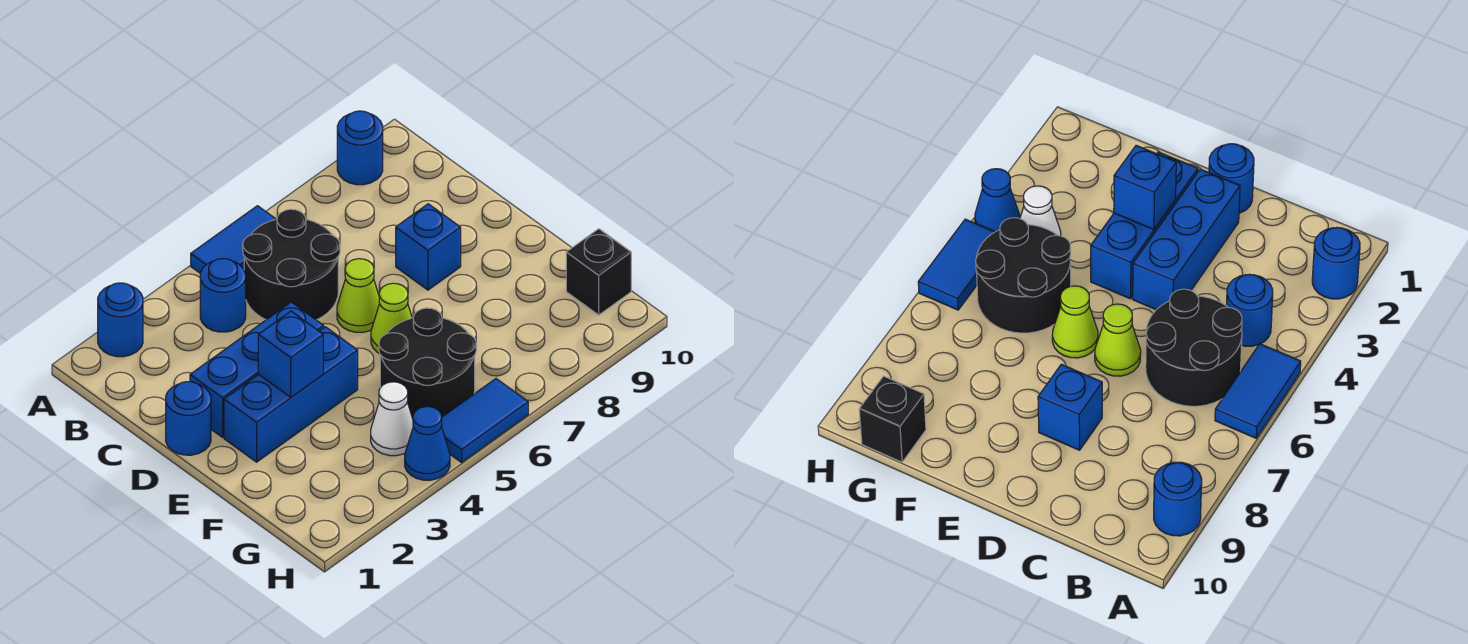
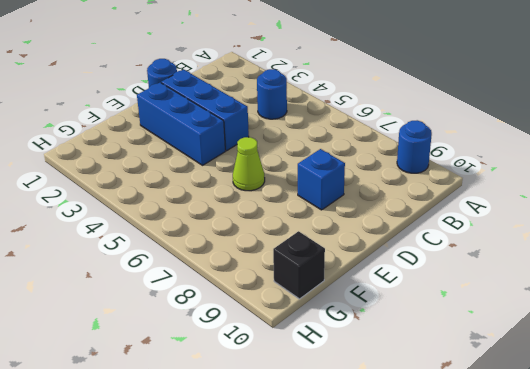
none -> blue 1x1 round brick [98,283,143,357]
none -> blue 1x2 tile [191,206,276,273]
none -> black 2x2 round brick [243,209,340,320]

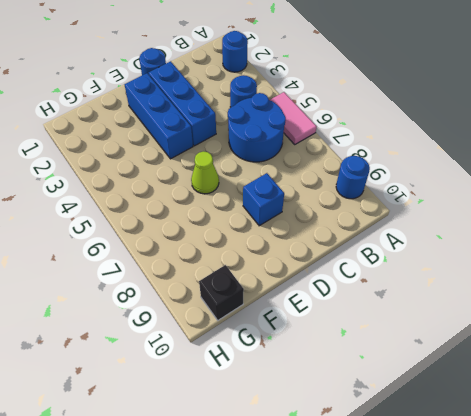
pink 1x2 tile [270,92,317,144] -> blue 1x2 tile [191,206,276,273]
blue 2x2 round brick [228,93,286,162] -> black 2x2 round brick [243,209,340,320]
none -> lime 1x1 cone [337,259,380,332]
none -> black 2x2 round brick [379,308,476,418]
none -> white 1x1 cone [371,382,413,456]

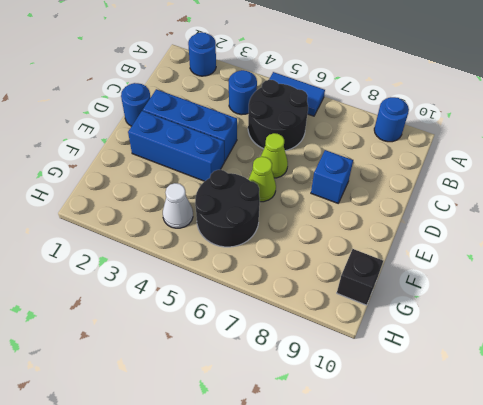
none -> blue 1x1 cone [405,407,450,480]
none -> blue 1x2 tile [441,379,528,462]
none -> blue 1x1 brick [258,311,323,397]

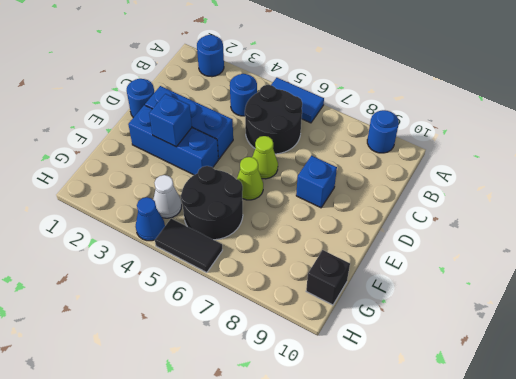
black 1x2 tile [155,219,222,273] -> blue 1x2 tile [441,379,528,462]

